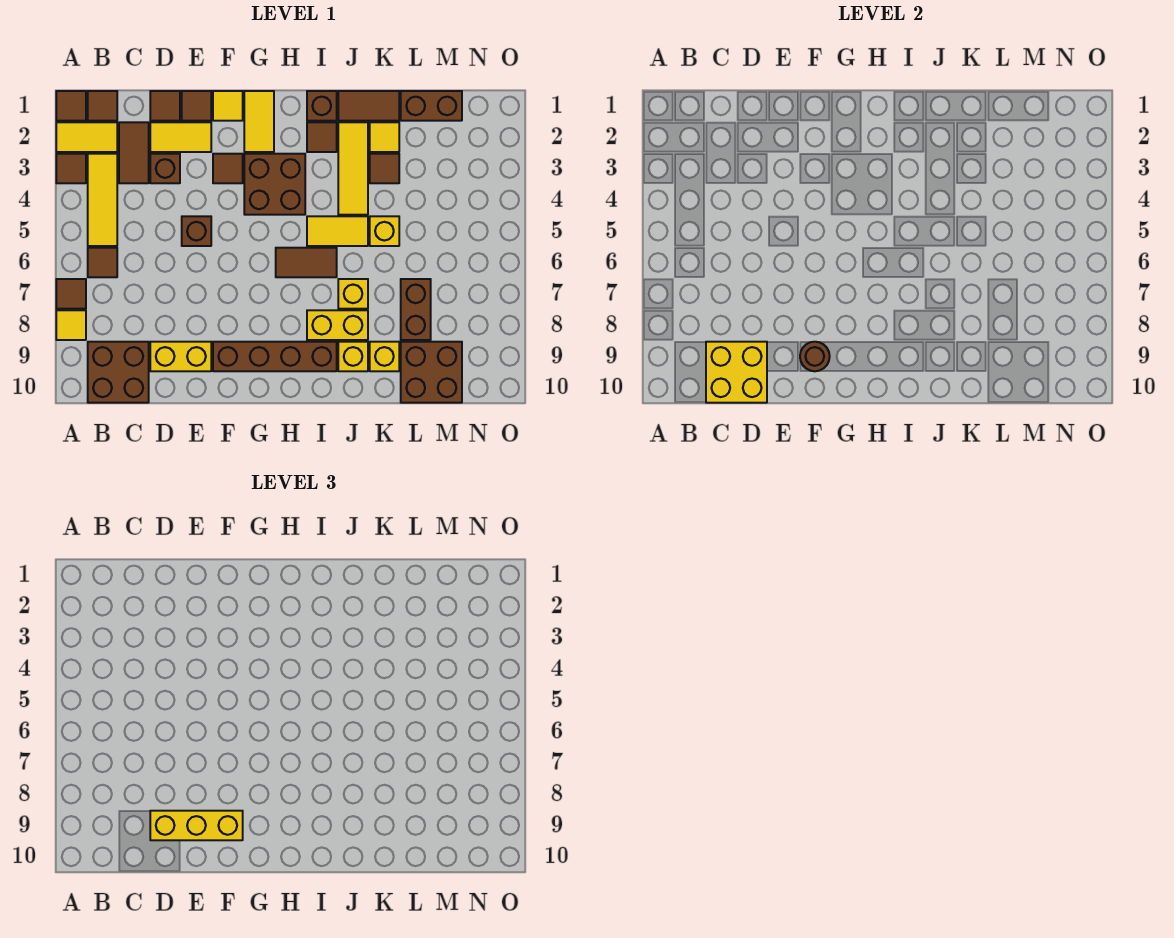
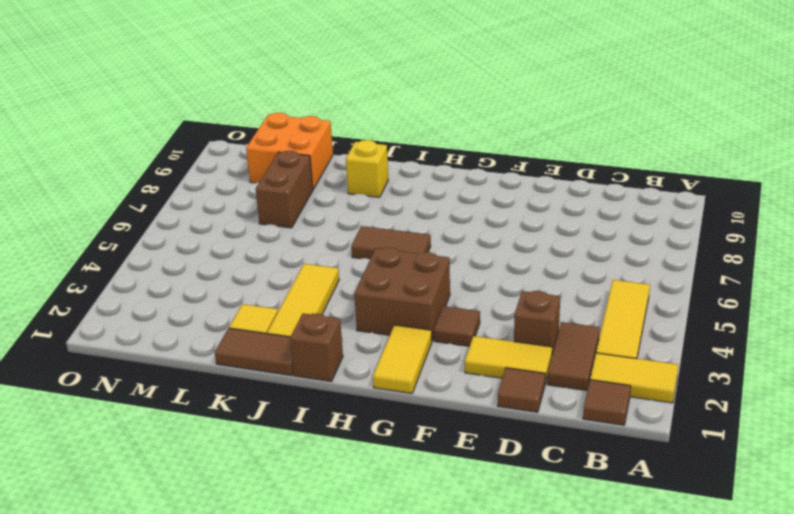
orange 2x2 brick [246,113,333,189] -> brown 2x2 brick [401,342,462,403]
none -> brown 1x1 tile [56,91,86,121]
none -> brown 1x1 tile [56,154,86,183]
none -> brown 1x1 tile [56,279,86,309]
none -> yellow 1x1 tile [56,310,86,340]

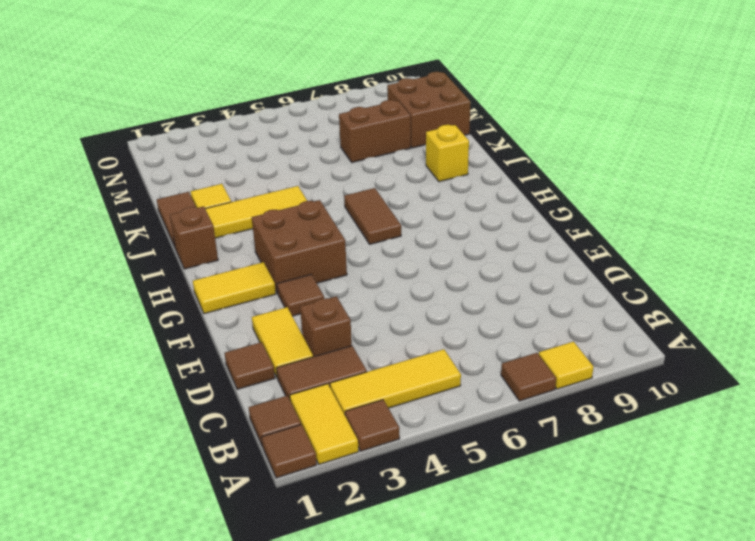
none -> brown 1x1 tile [88,248,117,277]
none -> brown 2x2 brick [88,342,149,403]
none -> yellow 1x2 brick [150,342,211,371]
none -> brown 1x1 tile [182,91,211,121]

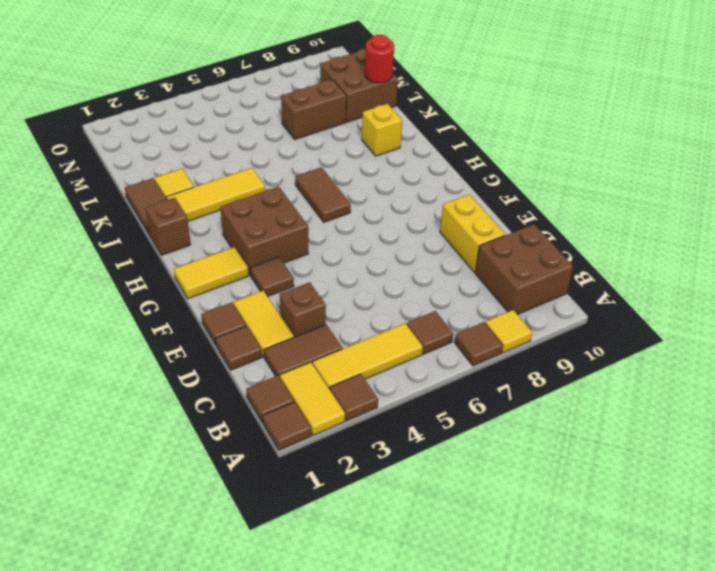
red 1x1 round brick [365,35,394,83] -> none
none -> brown 1x1 brick [182,216,211,246]
none -> yellow 1x1 tile [213,91,243,121]
none -> brown 1x4 brick [213,342,337,371]
none -> brown 1x1 tile [307,122,337,152]

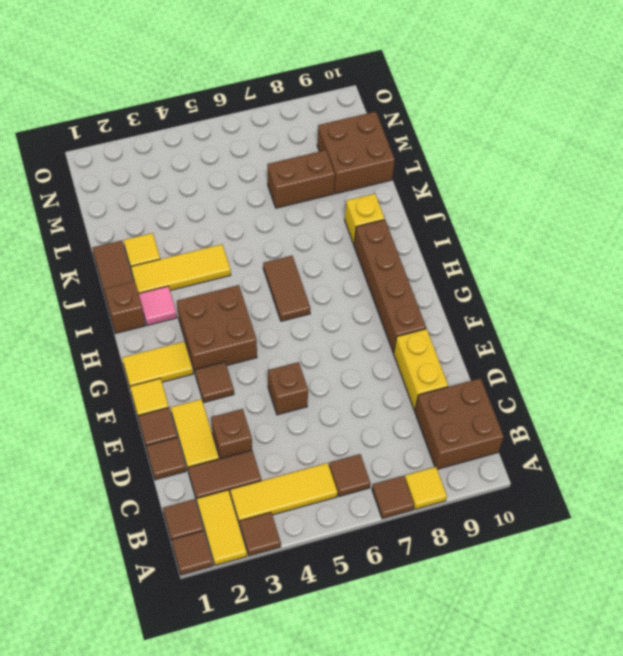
pink 1x1 tile [139,286,177,326] -> brown 1x1 tile [307,122,337,152]
none -> yellow 1x2 tile [307,216,368,246]
none -> yellow 1x2 brick [307,310,368,340]
none -> yellow 1x1 brick [338,279,368,309]
none -> brown 1x1 tile [370,154,399,183]

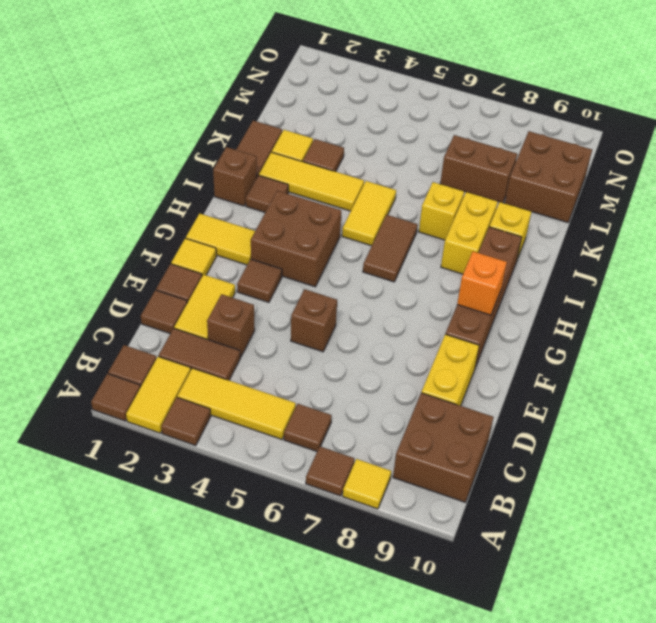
orange 1x1 brick [457,252,507,315] -> none
none -> yellow 1x1 brick [370,216,399,246]
none -> yellow 1x1 brick [370,342,399,371]
none -> brown 1x2 brick [401,91,462,121]
none -> yellow 2x2 brick [706,342,767,403]

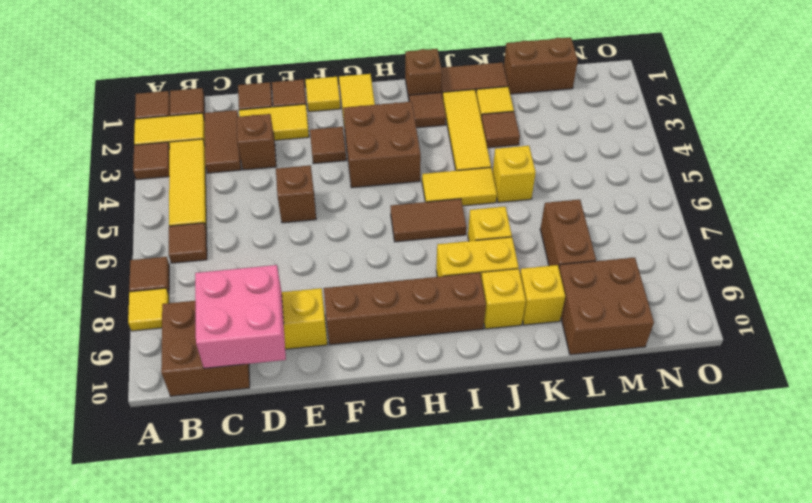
pink 2x2 brick [195,265,286,368] -> yellow 2x2 brick [706,342,767,403]
none -> brown 1x1 round brick [800,342,830,371]
none -> yellow 1x3 brick [150,811,243,840]

